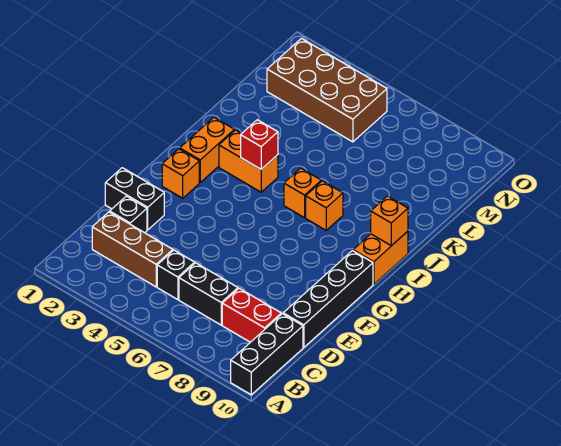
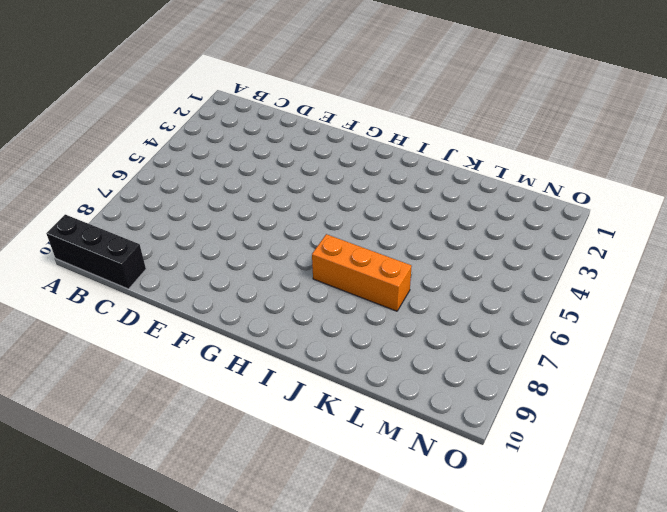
orange 1x3 brick [312,234,412,311] -> orange 1x1 brick [306,181,343,230]
none -> brown 1x3 brick [92,212,173,287]
none -> black 1x1 brick [157,250,195,300]
none -> black 1x2 brick [179,263,238,325]

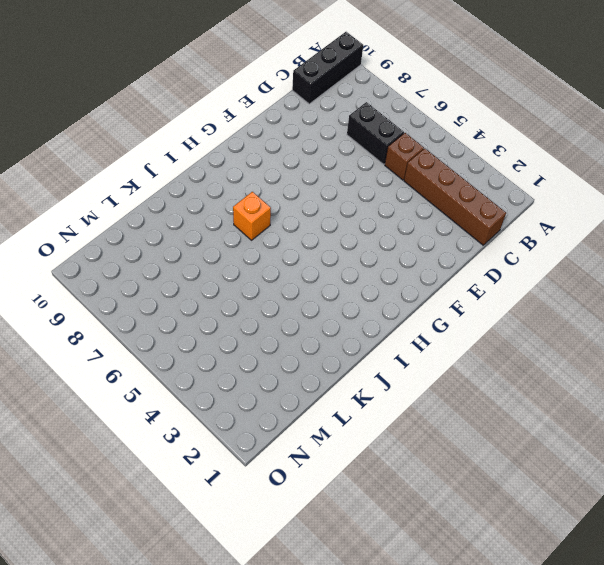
brown 1x4 brick [404,149,506,245] -> brown 1x3 brick [92,212,173,287]
brown 1x1 brick [385,133,424,180] -> black 1x1 brick [157,250,195,300]
none -> red 1x2 brick [222,288,281,342]
none -> black 1x1 brick [110,196,147,233]
none -> black 1x4 brick [283,251,373,347]

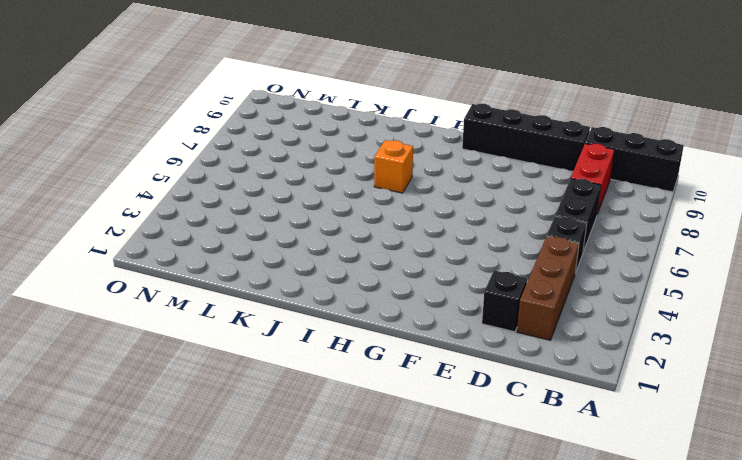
none -> black 1x2 brick [105,168,164,230]
none -> orange 1x1 brick [162,149,199,198]
none -> orange 1x2 brick [180,117,234,182]

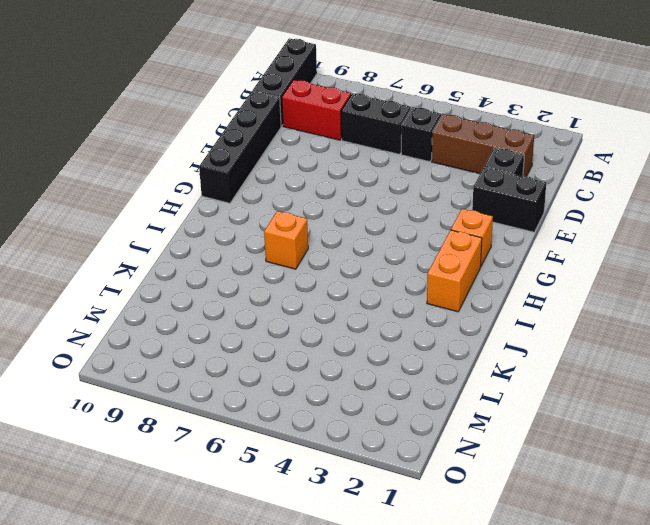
none -> orange 1x2 brick [353,231,408,284]
none -> orange 1x2 brick [219,130,278,192]
none -> orange 1x1 brick [284,168,321,218]

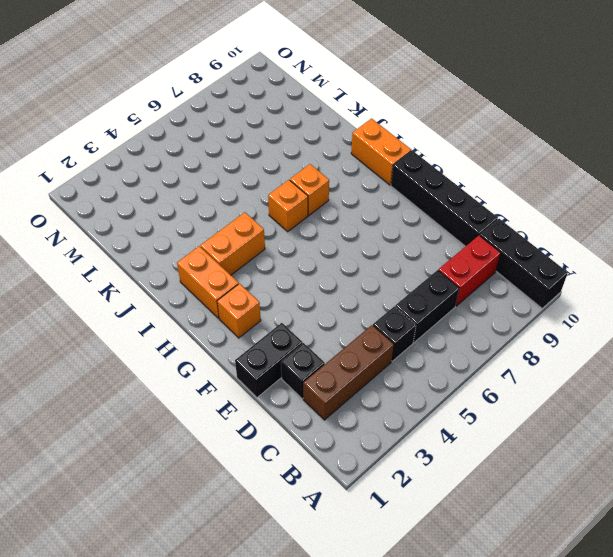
none -> brown 2x4 brick [267,38,387,142]
none -> red 1x1 brick [241,120,278,169]
none -> orange 1x1 brick [371,196,408,246]

